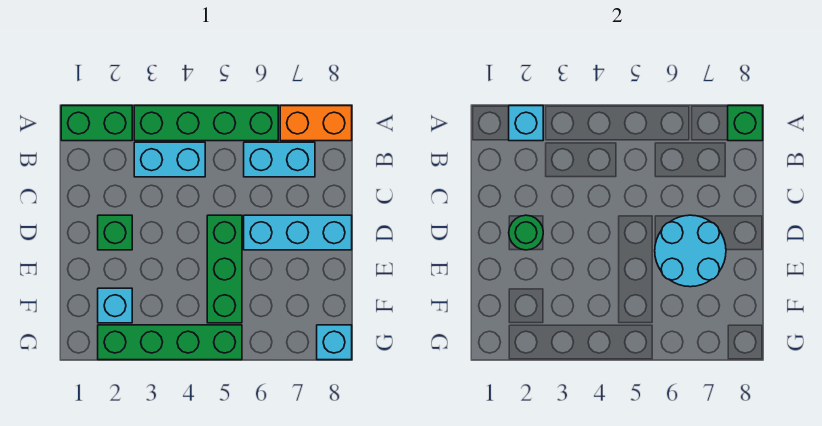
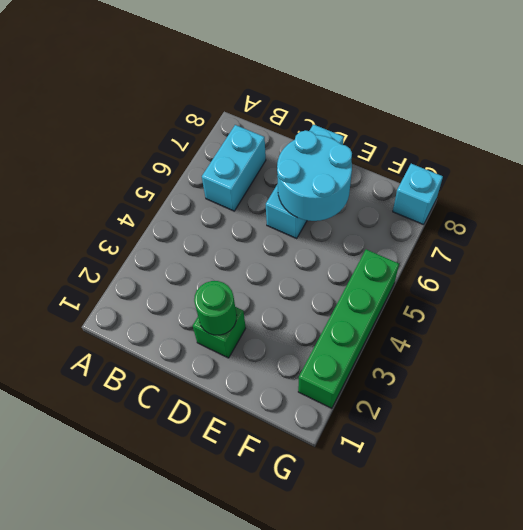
none -> green 1x2 brick [61,106,132,141]
none -> green 1x4 brick [134,106,278,141]
none -> orange 1x2 brick [280,106,352,141]

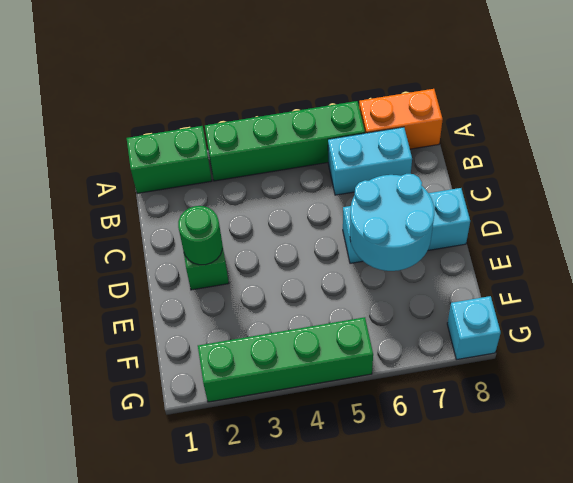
none -> cyan 1x2 brick [134,142,205,177]
none -> green 1x3 brick [207,215,242,323]
none -> cyan 1x1 brick [98,288,132,323]

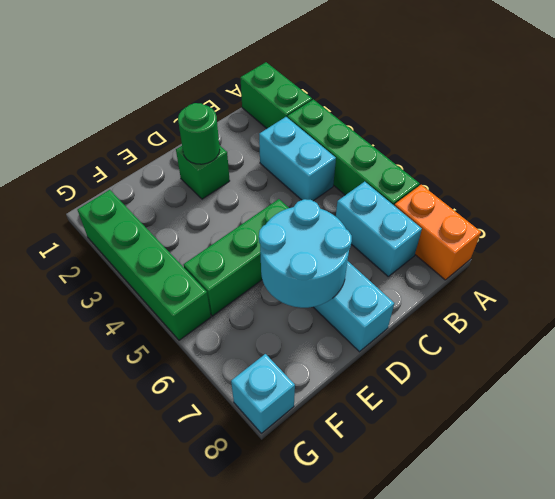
none -> cyan 1x1 brick [98,288,132,323]
none -> cyan 1x1 brick [509,106,543,141]
none -> green 1x1 brick [728,106,763,141]

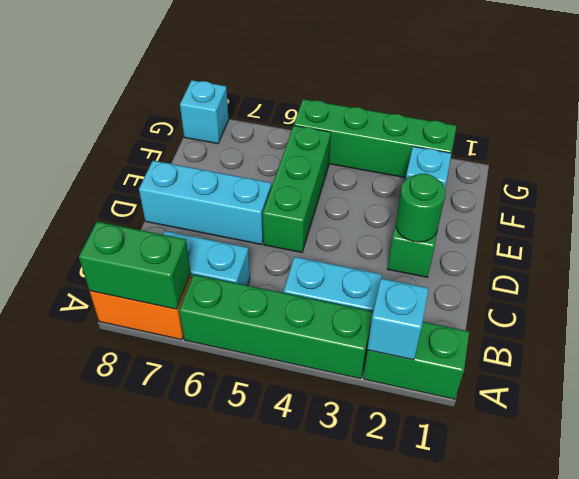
green 1x2 brick [79,222,191,309] -> green 1x1 brick [728,106,763,141]
none -> cyan 2x2 round brick [655,215,726,287]

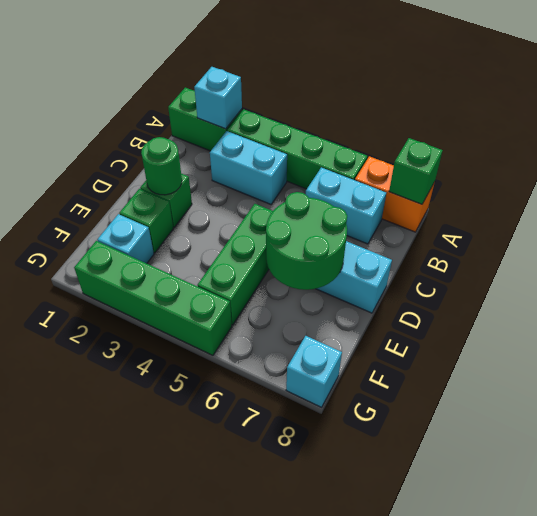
green 2x2 round brick [266,192,347,290] -> cyan 2x2 round brick [655,215,726,287]
green 1x1 brick [119,189,173,253] -> none

